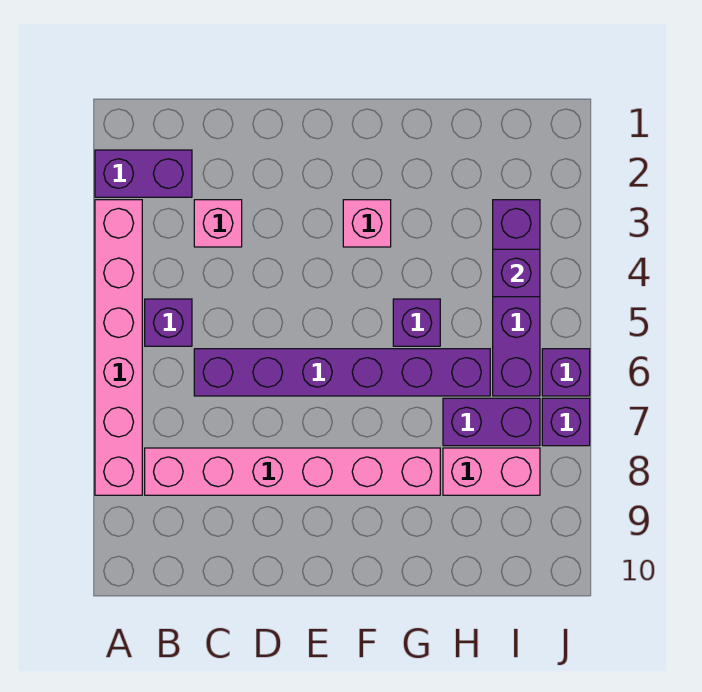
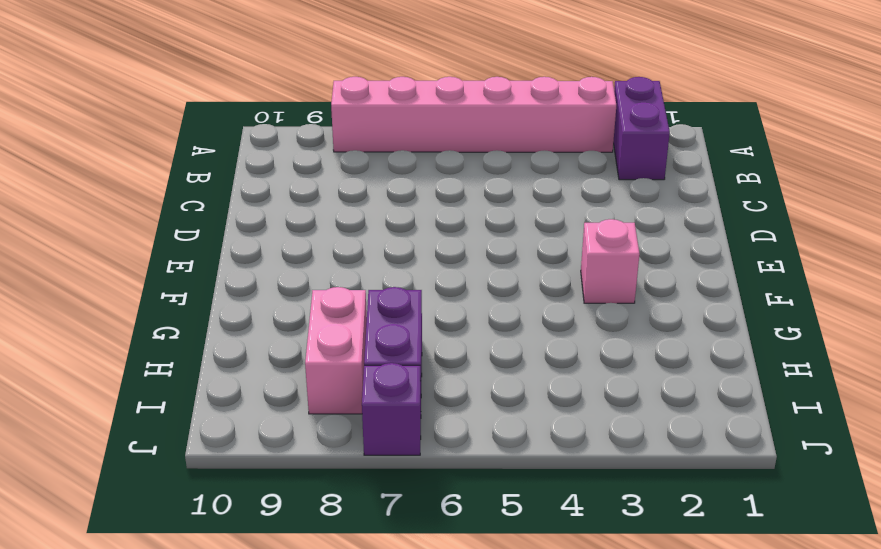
none -> purple 1x1 brick [145,299,192,346]
none -> pink 1x6 brick [145,448,440,495]
none -> pink 1x1 brick [194,200,242,247]

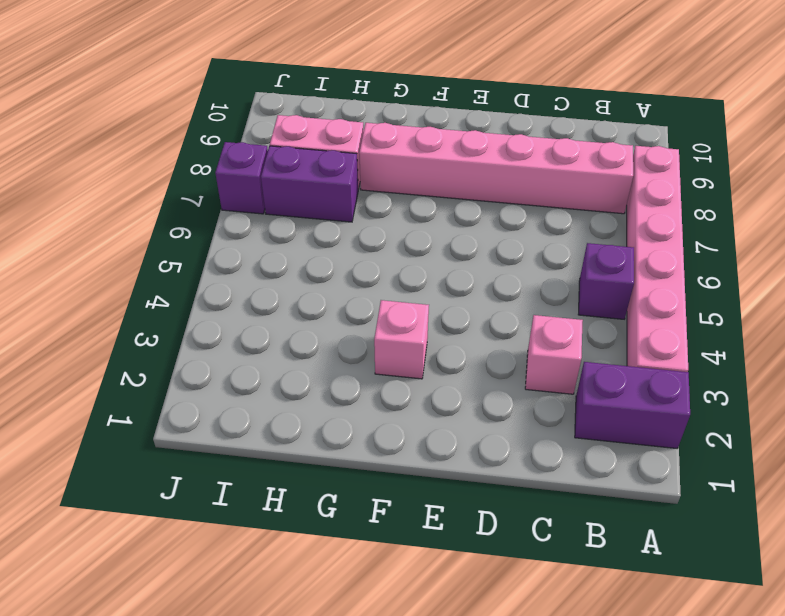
none -> purple 1x6 brick [194,349,490,396]
none -> purple 1x1 brick [393,299,440,346]
none -> purple 1x4 brick [493,200,540,396]

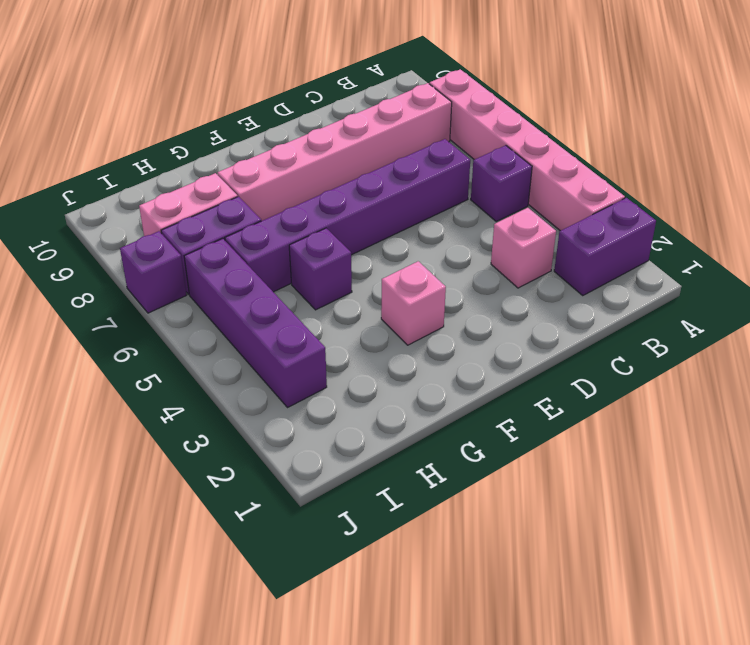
none -> purple 1x1 brick [542,349,590,396]
none -> purple 1x1 brick [493,249,540,297]

